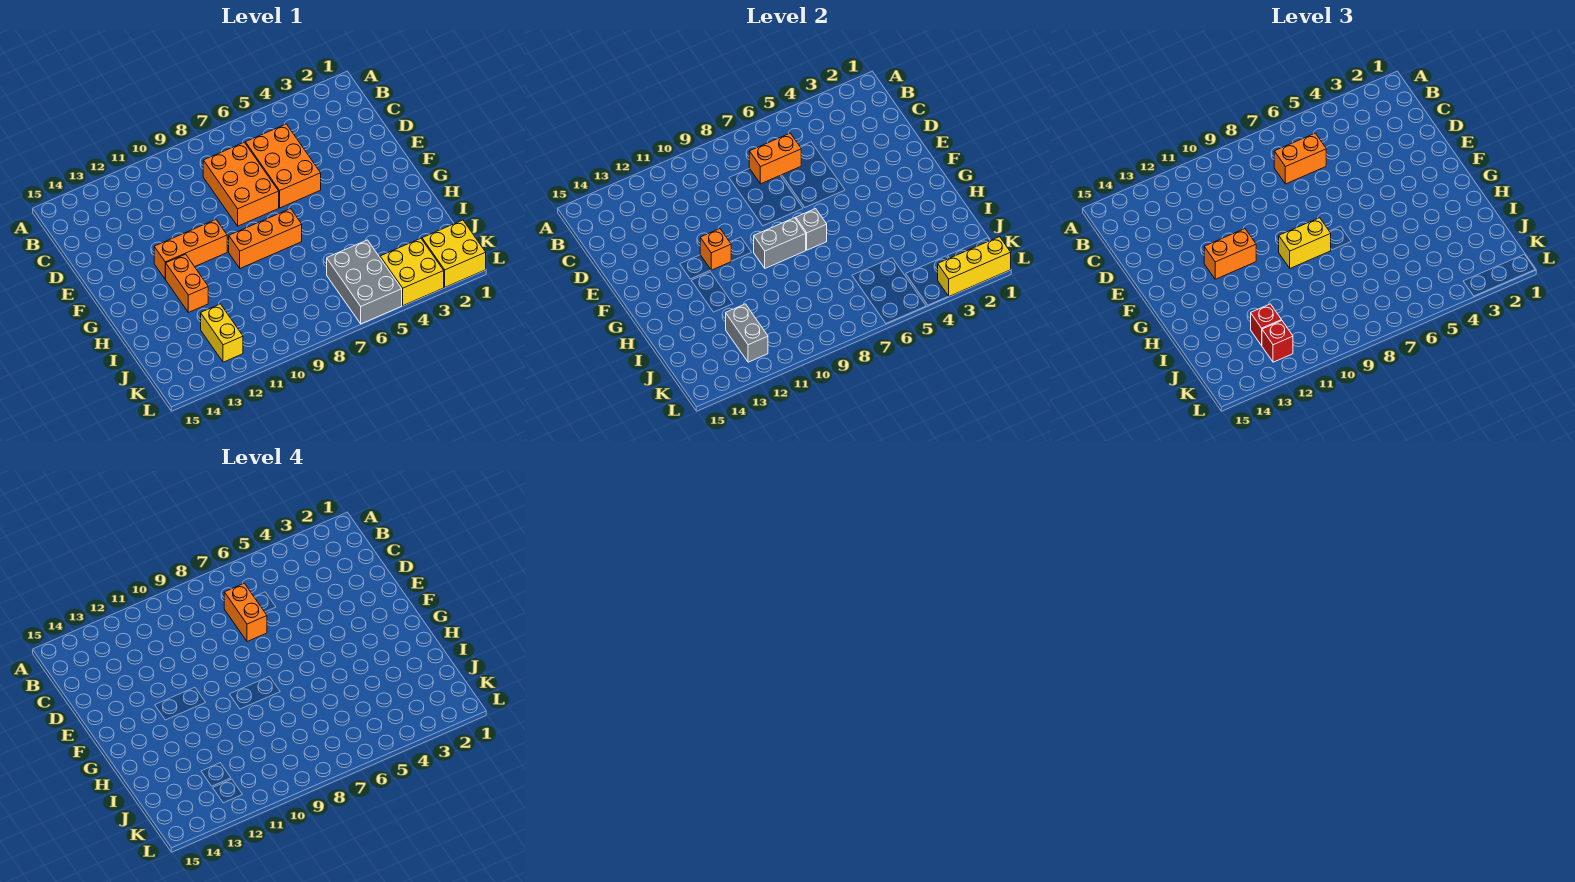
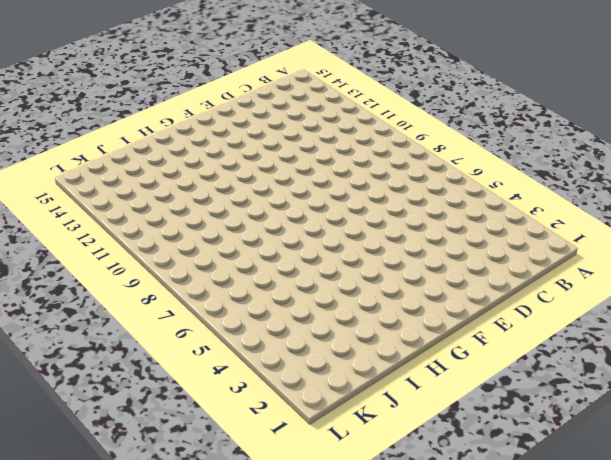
none -> orange 2x3 brick [245,124,321,208]
none -> orange 2x3 brick [203,142,279,226]
none -> orange 1x3 brick [154,220,227,279]

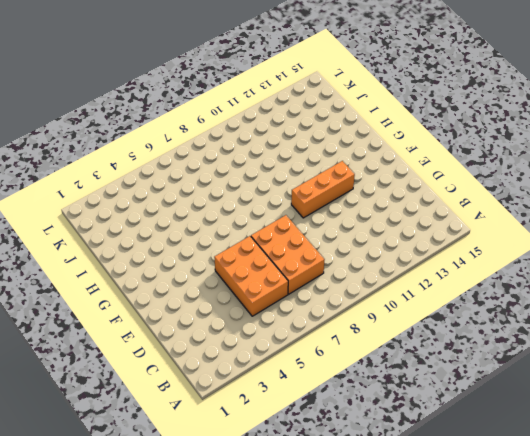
none -> orange 1x3 brick [229,209,302,268]
none -> orange 1x2 brick [166,254,208,313]
none -> grey 2x3 brick [327,240,402,324]

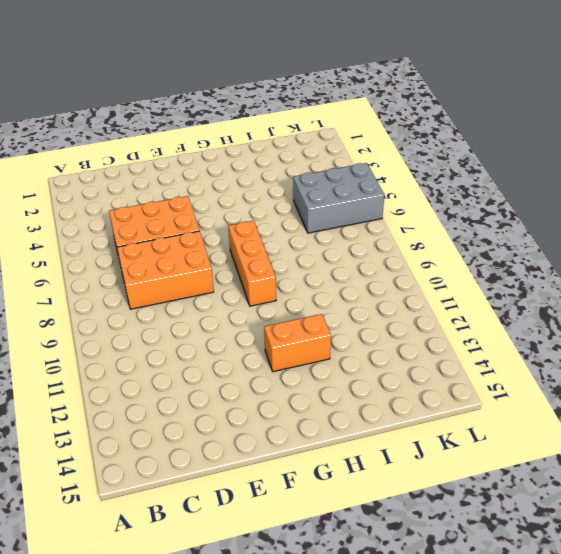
none -> orange 1x3 brick [154,220,227,279]
none -> yellow 1x2 brick [201,304,243,362]
none -> yellow 2x2 brick [422,220,486,287]

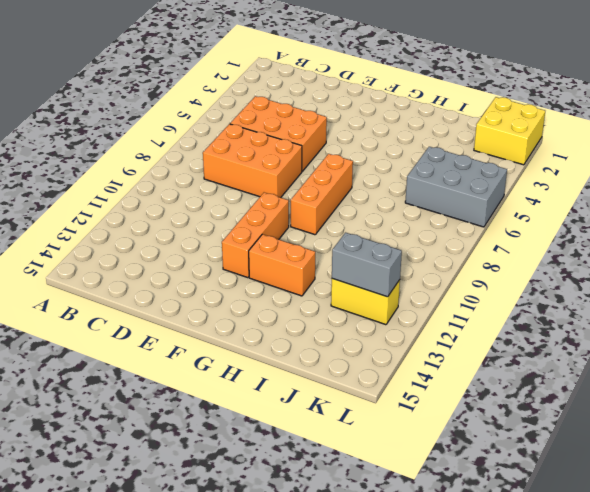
none -> yellow 2x2 brick [380,238,444,306]
none -> orange 1x2 brick [749,133,801,184]
none -> orange 1x1 brick [700,229,731,270]

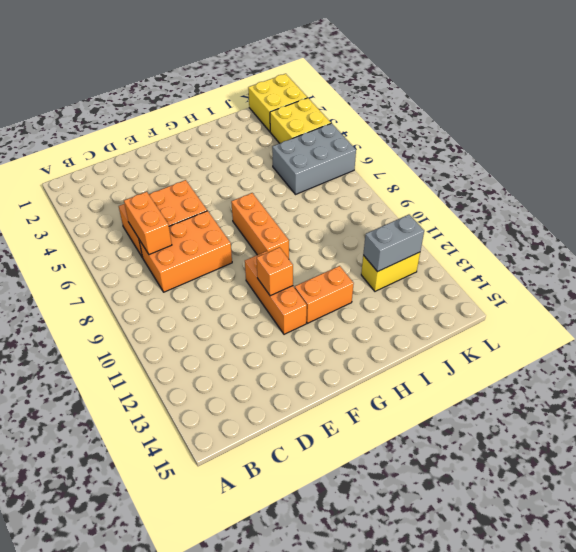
none -> grey 1x1 brick [796,209,827,250]
none -> grey 1x2 brick [754,218,806,268]
none -> yellow 1x3 brick [938,237,1011,296]

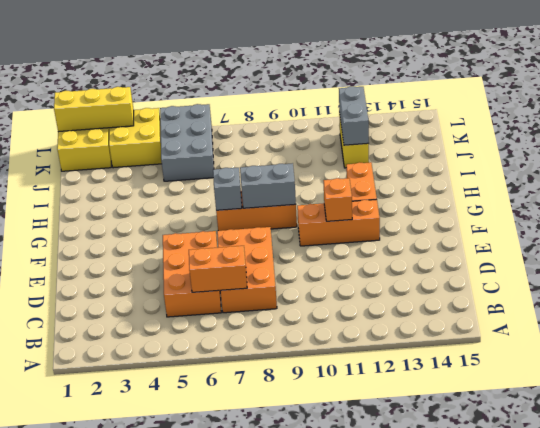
none -> orange 1x2 brick [1274,133,1326,184]
none -> orange 1x2 brick [1204,229,1256,279]
none -> yellow 1x2 brick [1279,218,1331,268]

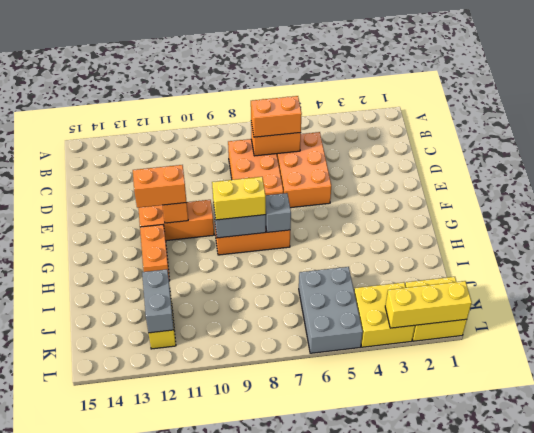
none -> red 1x1 brick [1251,304,1282,345]
none -> red 1x1 brick [1262,321,1293,362]
none -> orange 1x2 brick [224,583,267,642]

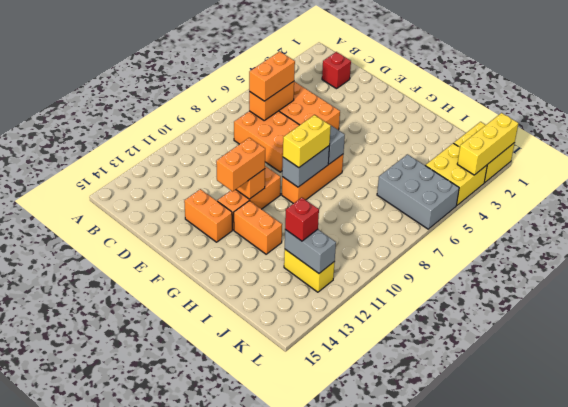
red 1x1 brick [322,52,351,89] -> red 1x1 brick moved to [1262,321,1293,362]
orange 1x2 brick [184,189,232,242] -> orange 1x2 brick moved to [224,583,267,642]

